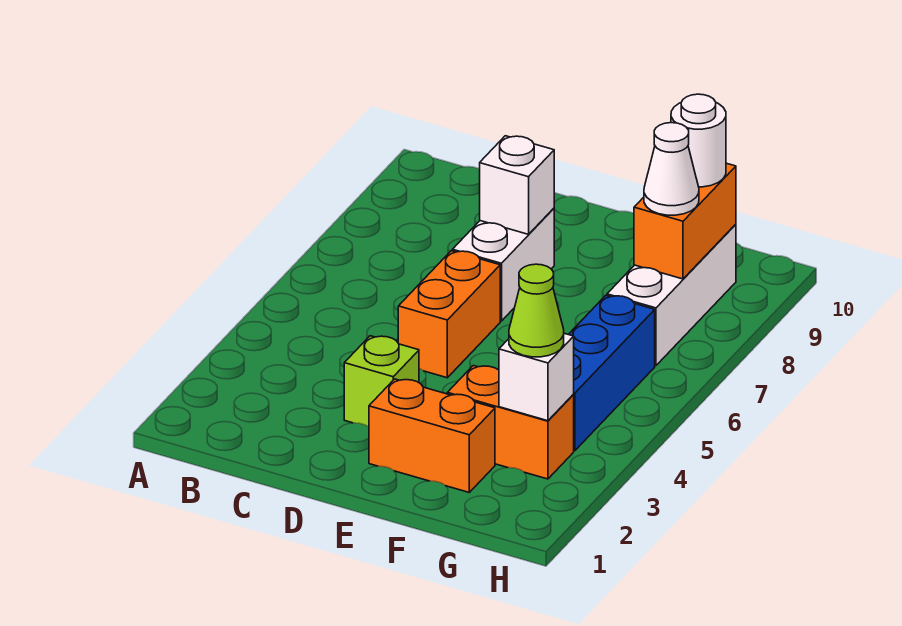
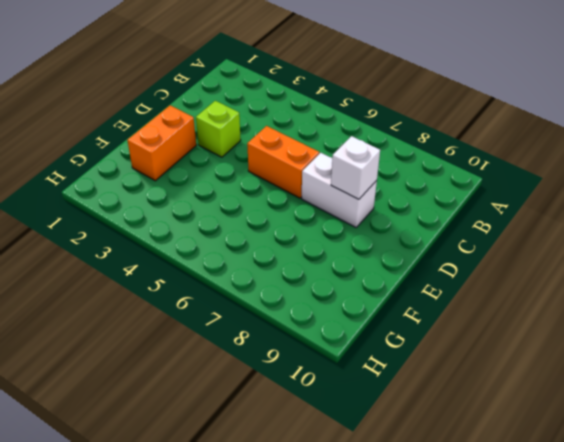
none -> orange 1x2 brick [447,366,574,479]
none -> blue 1x3 brick [568,295,655,451]
none -> white 1x3 brick [607,224,736,366]

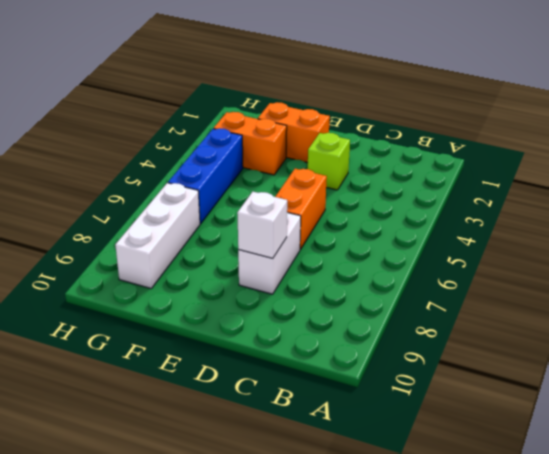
none -> white 1x1 brick [499,333,574,421]
none -> orange 1x2 brick [634,163,736,279]
none -> lime 1x1 cone [509,264,564,357]

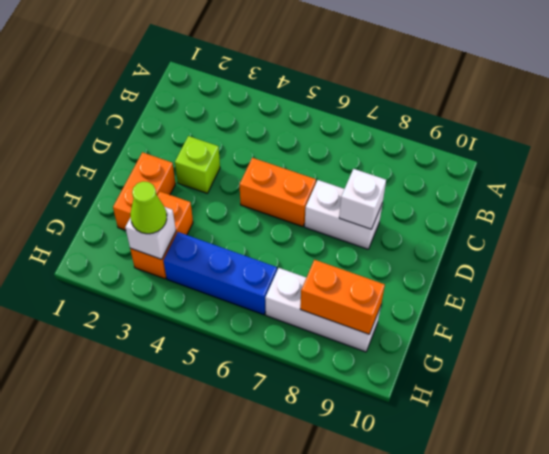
none -> white 1x1 cone [644,123,699,215]
none -> white 1x1 round brick [671,94,726,187]

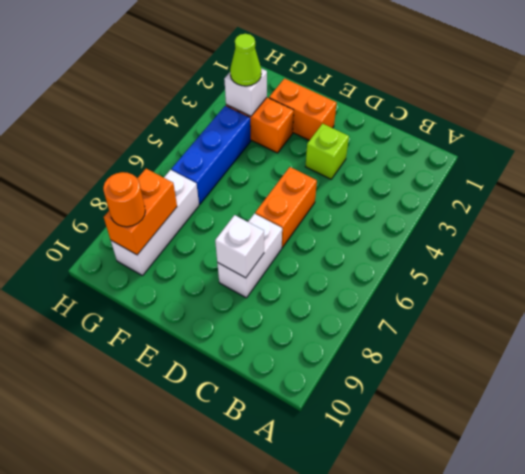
orange 1x1 round brick [103,172,145,227] -> white 1x1 round brick [671,94,726,187]
none -> white 1x1 cone [644,123,699,215]

